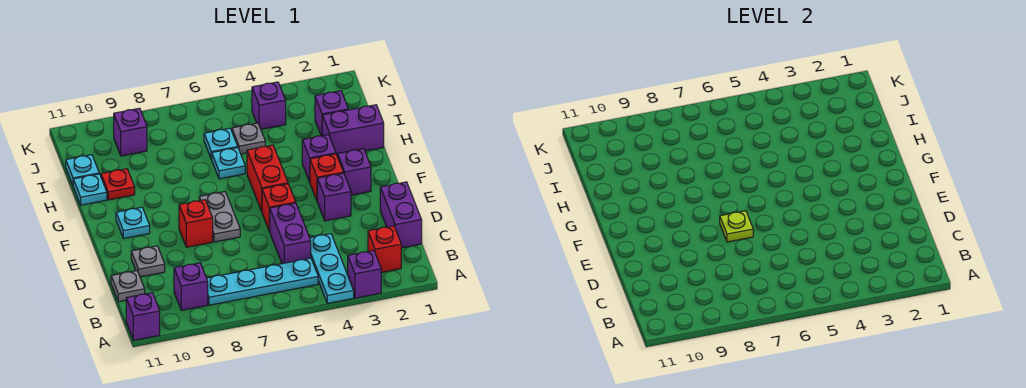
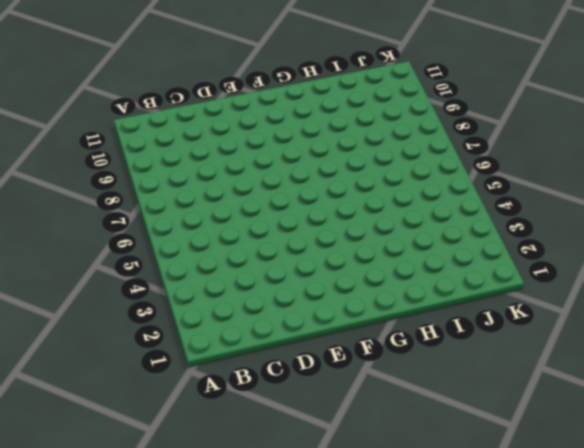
none -> purple 1x1 brick [348,251,381,298]
none -> cyan 1x3 plate [310,234,354,303]
none -> purple 1x1 brick [126,293,160,340]
none -> red 1x1 brick [368,226,401,272]

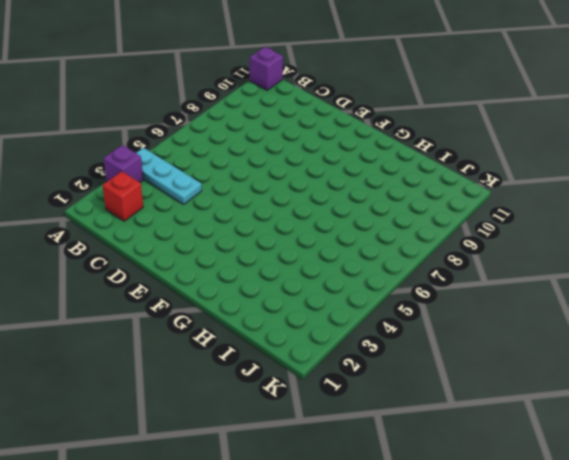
none -> cyan 1x4 plate [207,258,318,305]
none -> purple 1x1 brick [174,263,208,310]
none -> purple 1x2 brick [380,182,422,248]
none -> purple 1x2 brick [269,203,311,264]

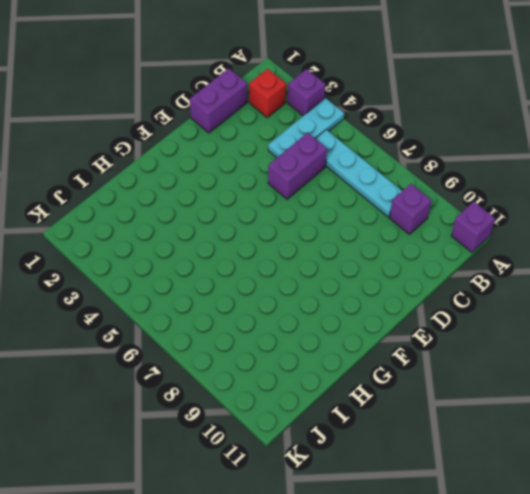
none -> grey 1x1 plate [111,271,145,302]
none -> grey 1x1 plate [131,246,165,277]
none -> purple 1x1 brick [317,173,351,221]
none -> red 1x1 brick [262,184,296,231]

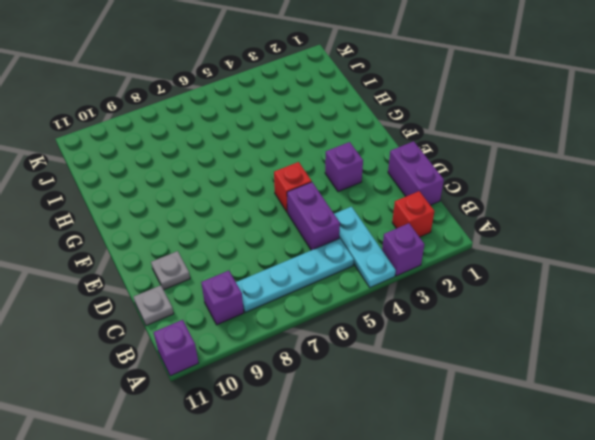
none -> grey 1x2 plate [199,192,240,242]
none -> red 1x1 brick [179,200,213,247]
none -> purple 1x1 brick [337,149,371,195]
none -> red 1x1 brick [310,154,343,200]

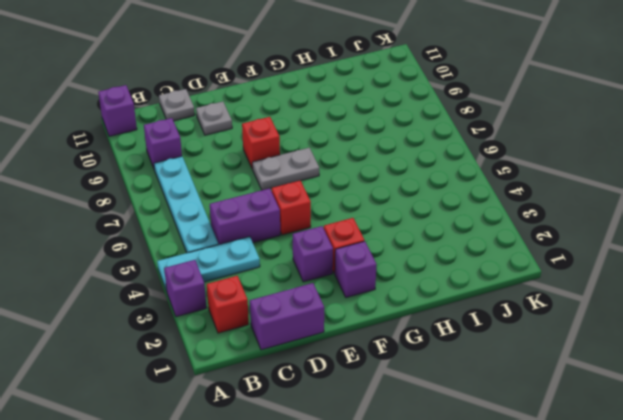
none -> red 1x2 brick [247,145,288,211]
none -> cyan 1x1 plate [116,207,150,239]
none -> purple 1x1 brick [302,135,336,182]
none -> purple 1x2 brick [322,105,384,156]

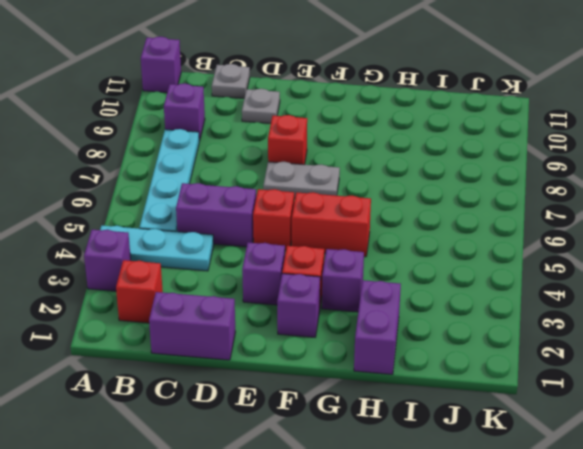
none -> cyan 1x1 plate [116,207,150,239]
none -> cyan 1x1 plate [212,148,245,179]
none -> red 1x1 plate [101,169,135,200]
none -> cyan 1x1 plate [73,174,107,205]

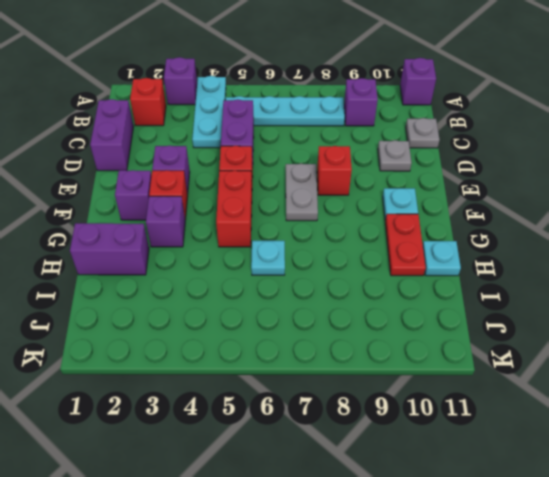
red 1x2 plate [385,214,426,276] -> red 1x1 plate [101,169,135,200]
none -> purple 1x1 brick [315,91,348,136]
none -> grey 1x1 plate [232,123,265,154]
none -> cyan 1x1 plate [204,128,238,159]
none -> cyan 1x1 plate [66,155,99,185]

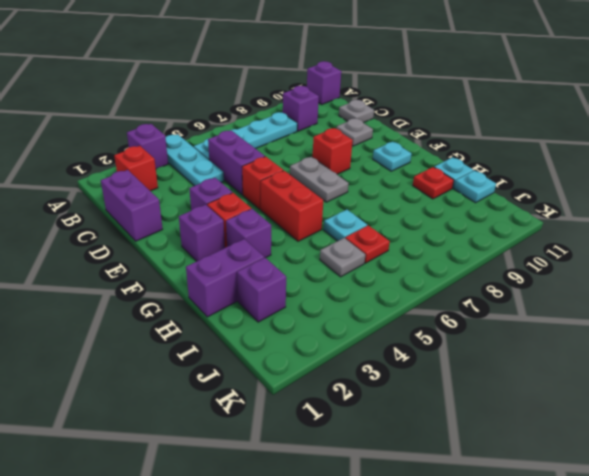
red 1x1 plate [345,225,390,263] -> cyan 1x1 plate [204,128,238,159]
none -> purple 1x1 brick [252,82,286,129]
none -> purple 1x1 brick [114,108,147,156]
none -> lime 1x1 plate [720,211,753,242]

